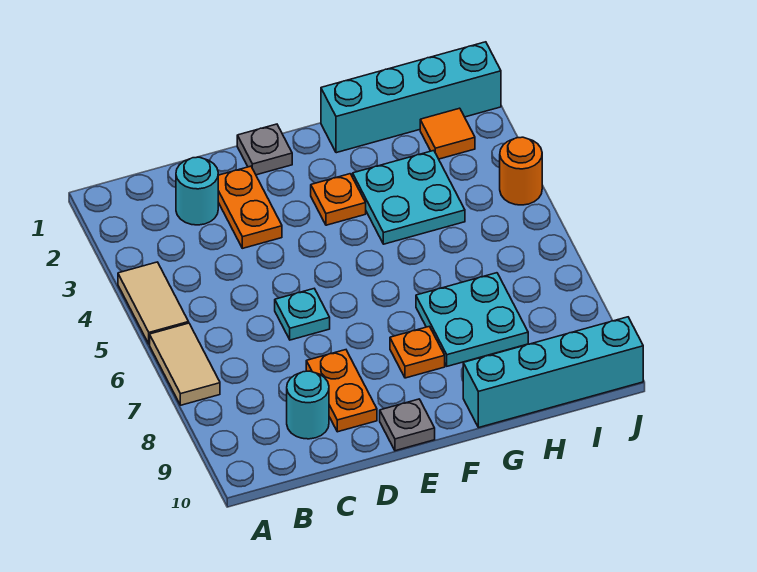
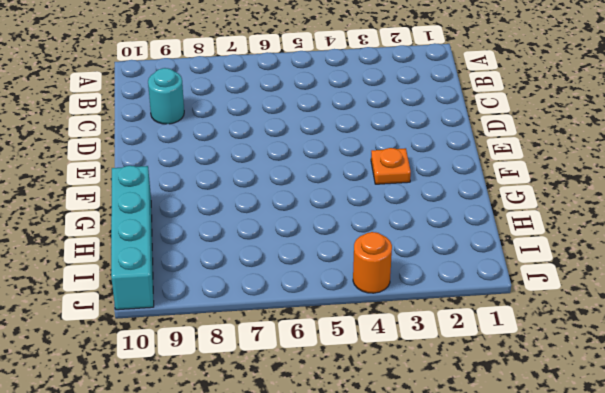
none -> tan 1x2 tile [118,262,189,344]
none -> tan 1x2 tile [150,323,220,405]
none -> cyan 1x1 round brick [176,157,218,225]

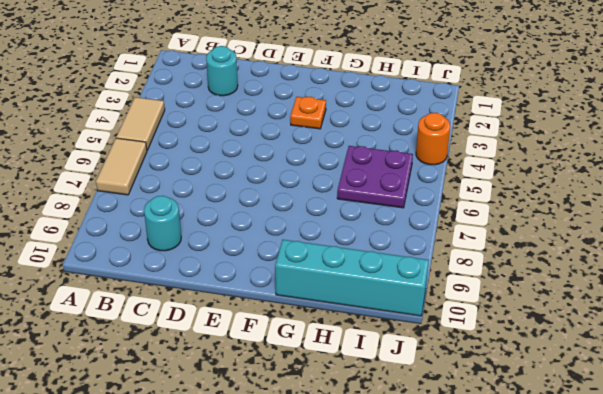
purple 2x2 plate [337,146,413,208] -> none
none -> orange 1x2 plate [218,166,282,248]
none -> cyan 1x1 plate [275,289,330,340]
none -> orange 1x2 plate [306,350,377,432]

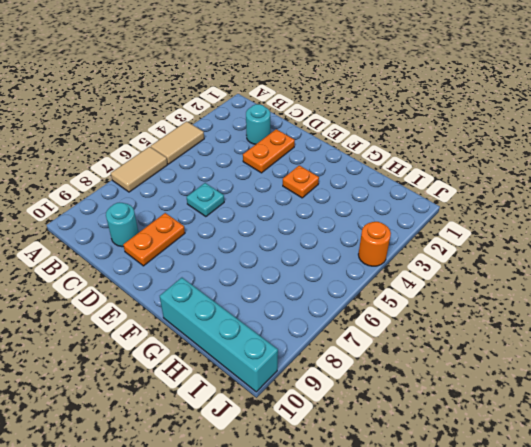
none -> grey 1x1 plate [237,124,292,175]
none -> grey 1x1 plate [380,399,435,451]
none -> orange 1x1 plate [390,326,445,378]

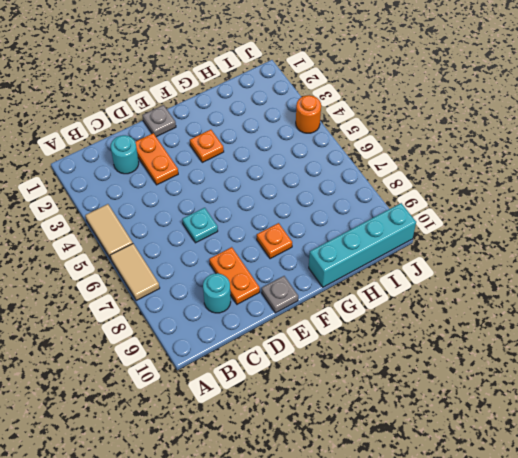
none -> cyan 1x4 brick [321,42,501,153]
none -> cyan 2x2 plate [353,151,465,244]
none -> cyan 2x2 plate [416,273,528,366]

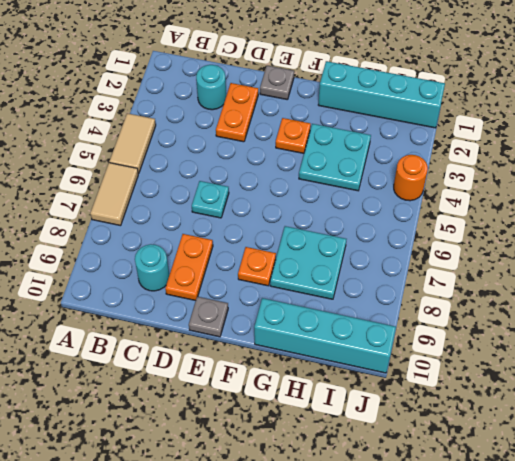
none -> orange 1x1 tile [420,108,475,159]

